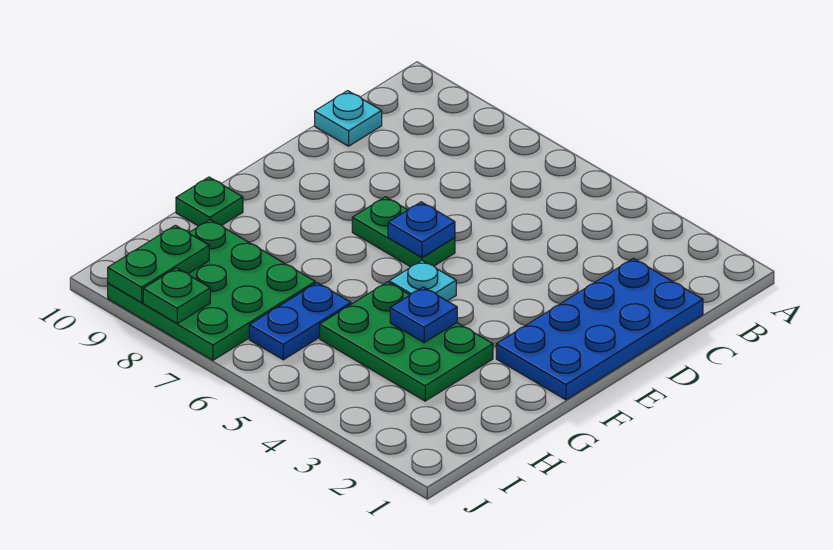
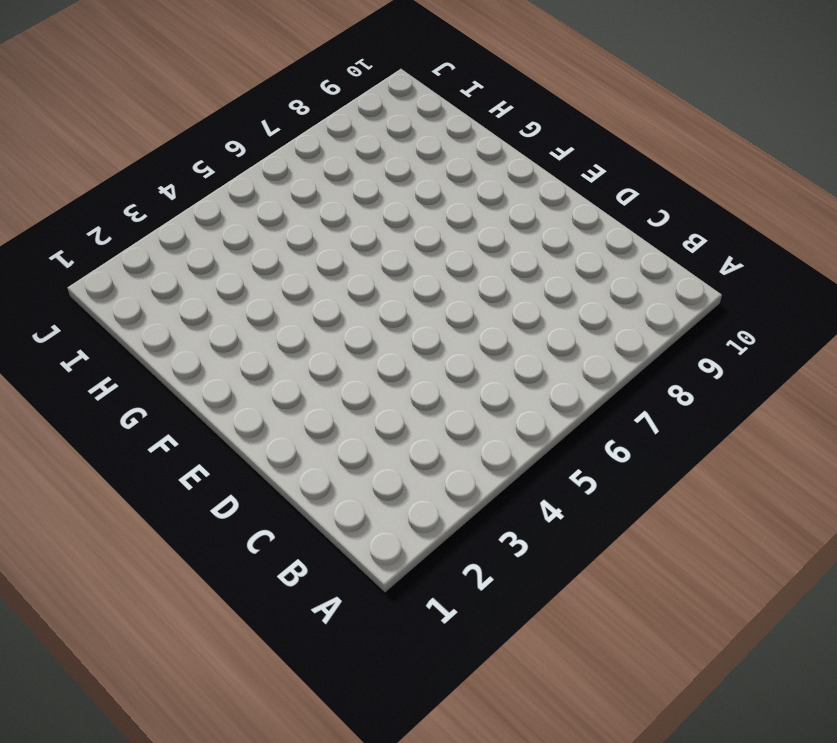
none -> blue 2x4 plate [496,258,703,400]
none -> cyan 1x1 plate [315,91,382,146]
none -> green 1x2 plate [352,197,455,267]

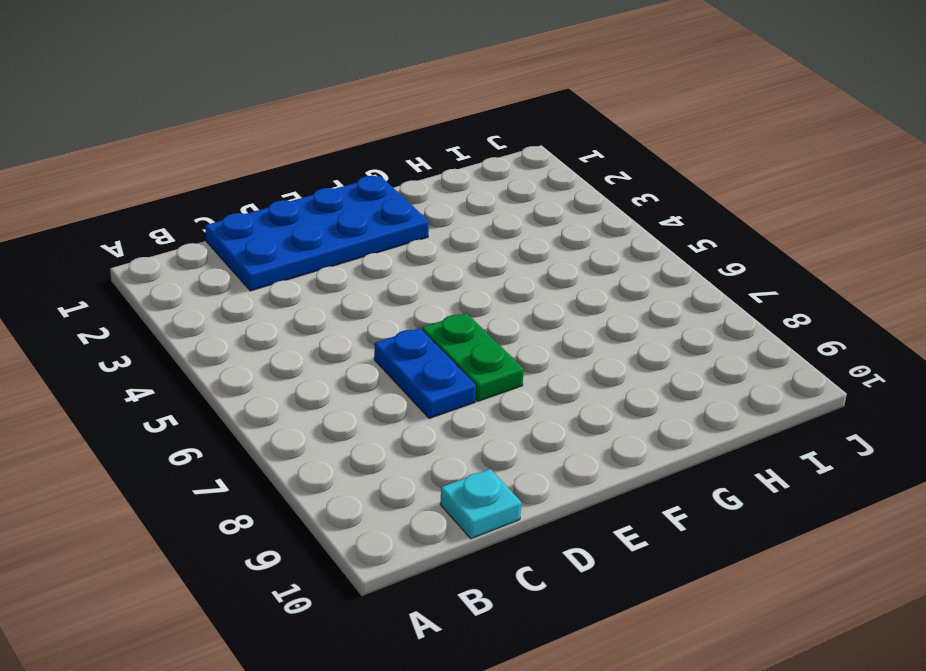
blue 1x2 plate [374,328,476,419] -> blue 1x2 plate turned to [249,283,351,360]
none -> cyan 1x1 plate [389,260,456,301]
none -> green 2x3 plate [320,282,493,401]
none -> green 1x1 plate [176,177,243,226]

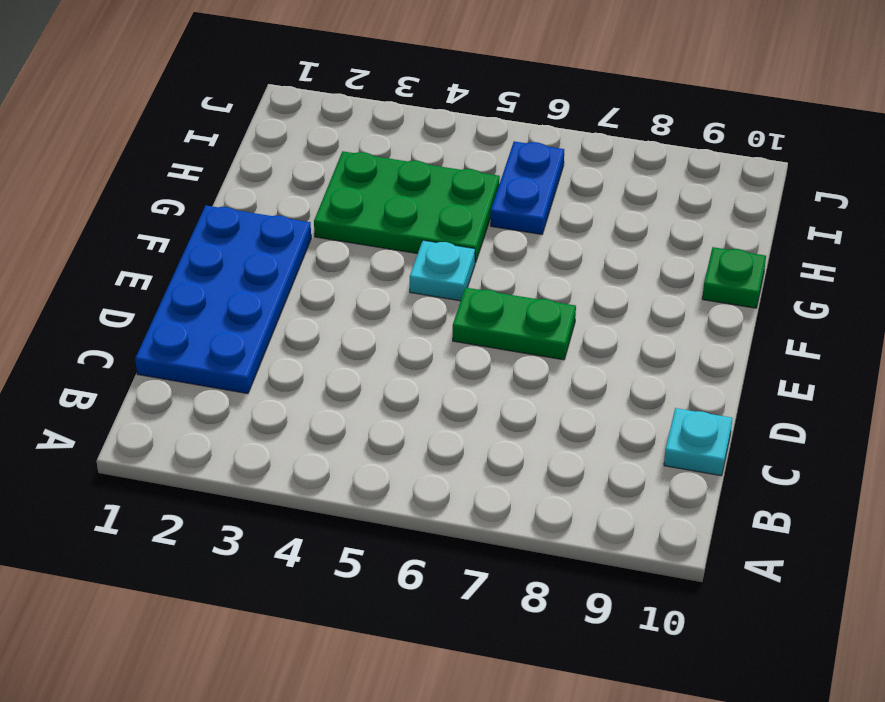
none -> green 3x3 plate [108,220,315,360]
none -> blue 1x1 plate [388,202,455,257]
none -> blue 1x1 plate [390,287,457,343]

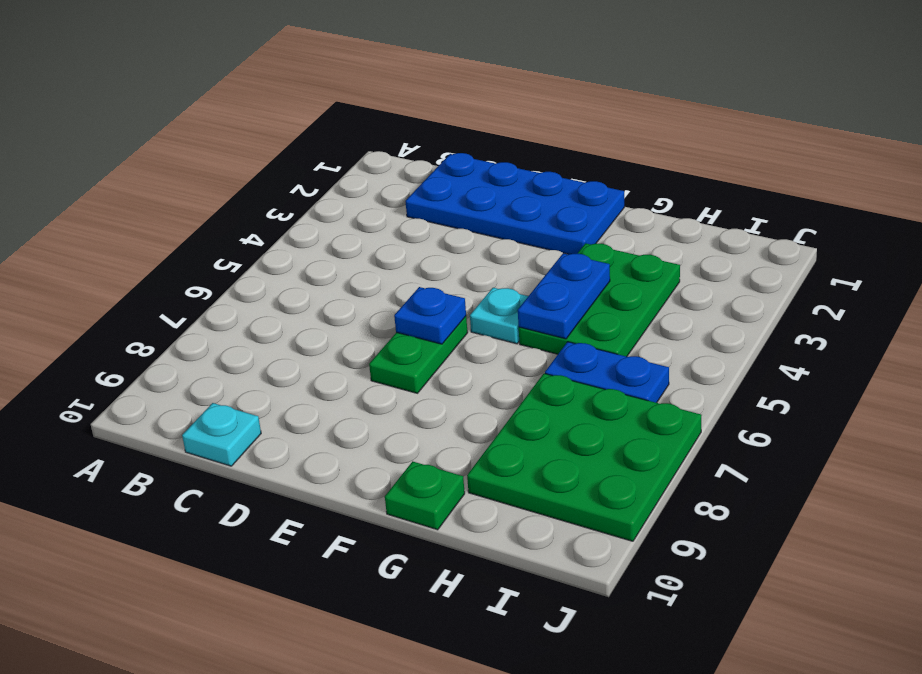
blue 1x2 plate [518,253,610,339] -> blue 1x1 plate [390,287,457,343]
none -> green 1x2 plate [108,225,209,303]
none -> green 1x1 plate [143,268,210,323]

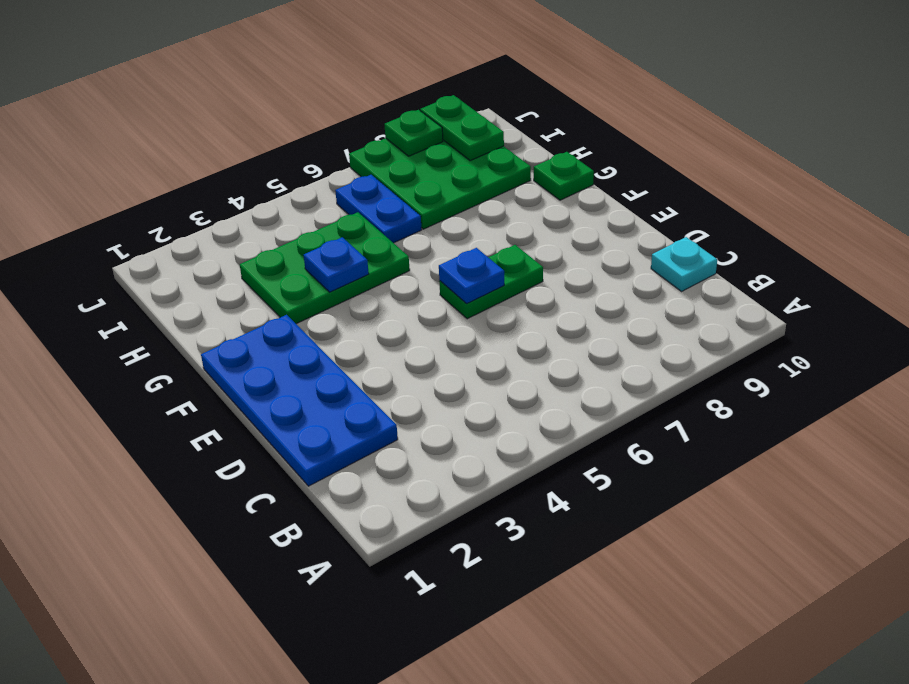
none -> cyan 1x1 plate [389,260,456,301]

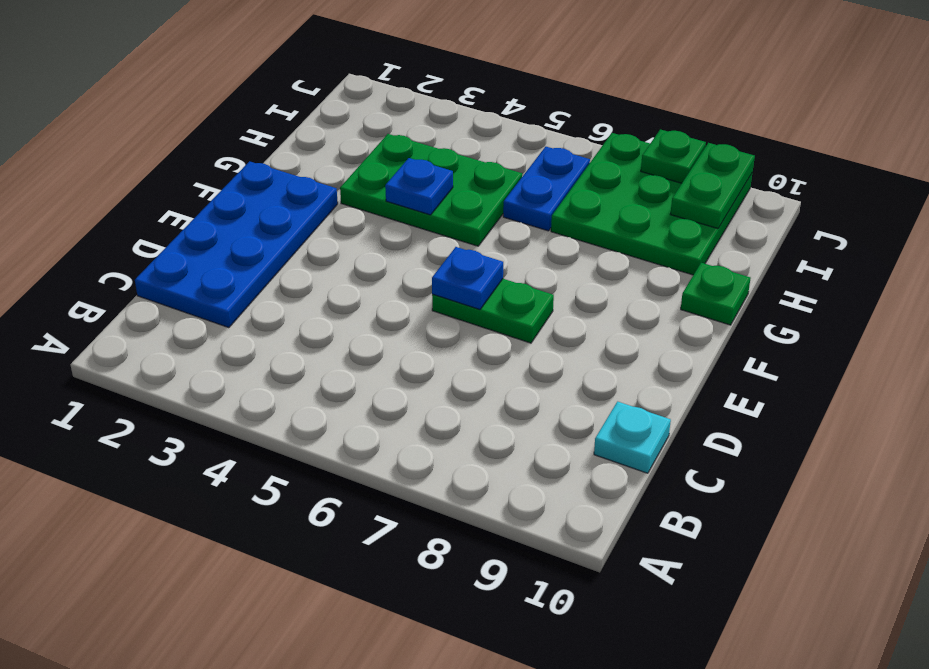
none -> cyan 1x1 plate [389,260,456,301]

